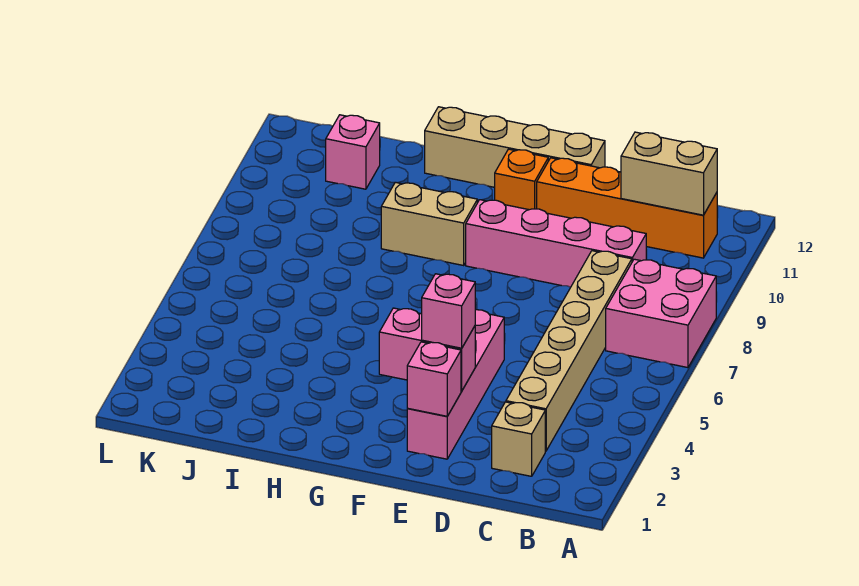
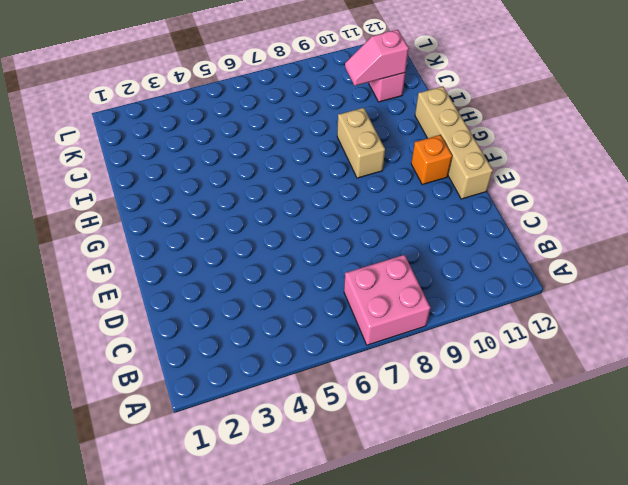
pink 1x2 slope [345,30,409,86] -> none
none -> orange 1x4 brick [537,158,717,258]
none -> tan 1x1 brick [492,402,545,476]
none -> tan 1x6 brick [506,251,632,451]

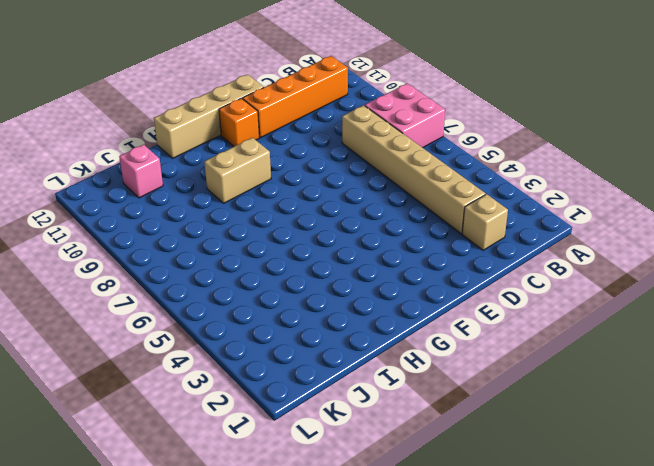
none -> pink 1x4 brick [466,200,646,287]
none -> pink 1x4 brick [407,310,504,459]
none -> tan 1x2 brick [621,132,717,215]

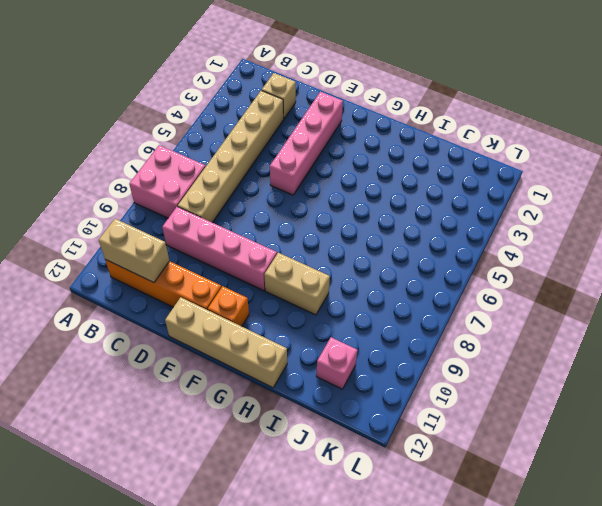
none -> pink 1x1 brick [407,342,461,416]
none -> pink 1x2 brick [379,308,475,391]
none -> pink 1x1 brick [422,274,475,348]

